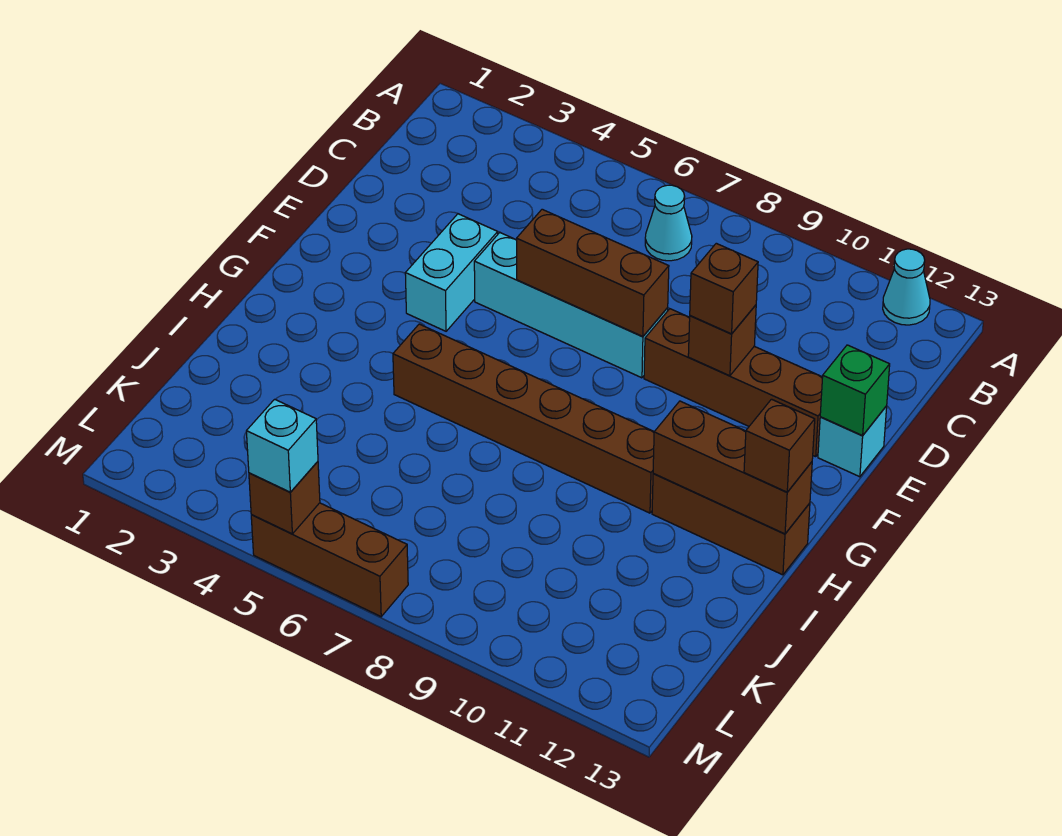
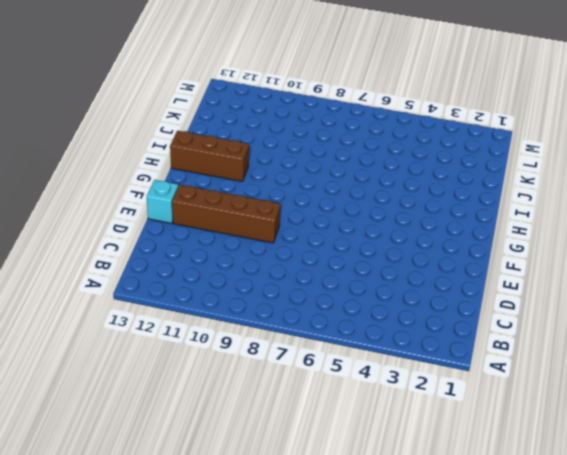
none -> cyan 1x1 cone [883,249,930,325]
none -> cyan 1x1 cone [645,185,692,261]
none -> cyan 1x2 brick [405,214,498,331]

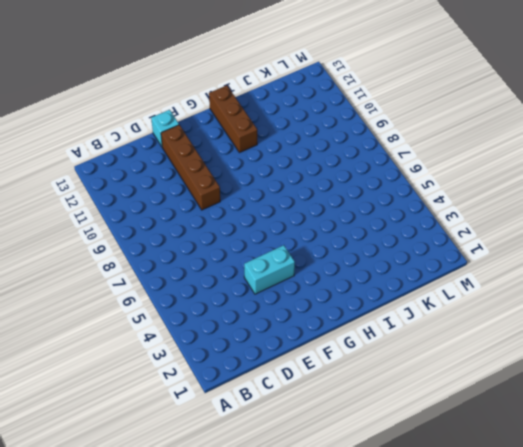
none -> cyan 1x1 cone [883,249,930,325]
none -> cyan 1x1 cone [645,185,692,261]
none -> cyan 1x4 brick [474,233,668,378]

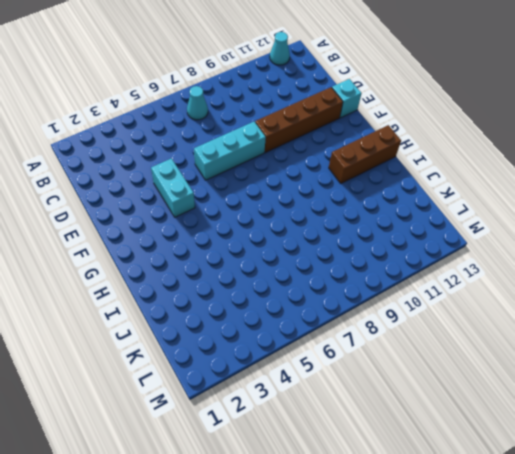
cyan 1x3 brick [194,122,266,180] -> cyan 1x4 brick [474,233,668,378]
none -> brown 1x6 brick [393,324,654,513]
none -> brown 1x3 brick [251,503,408,617]
none -> brown 1x3 brick [517,209,669,337]

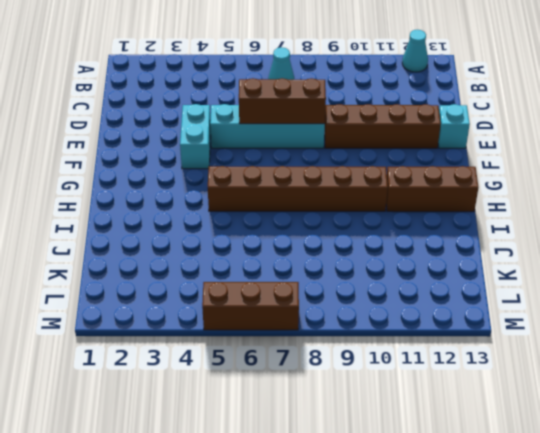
none -> brown 1x1 brick [688,305,756,376]
none -> green 1x1 brick [820,345,890,436]
none -> brown 1x3 brick [653,401,812,534]

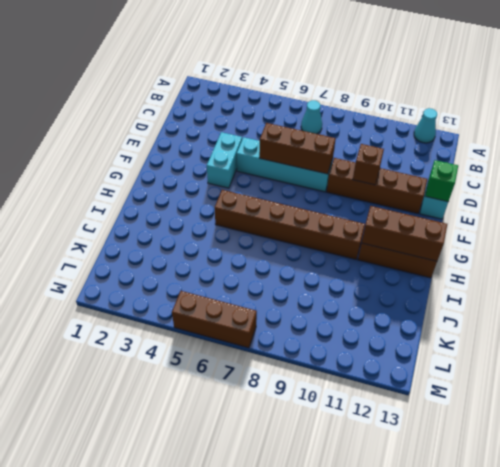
none -> brown 1x1 brick [249,462,320,534]
none -> brown 1x1 brick [690,243,758,334]
none -> brown 1x1 brick [744,399,815,492]

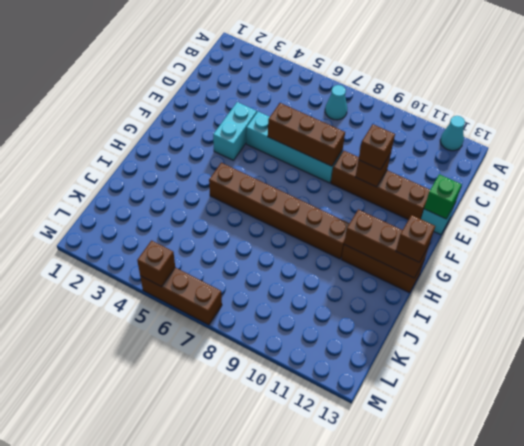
none -> cyan 1x1 brick [246,399,318,492]

